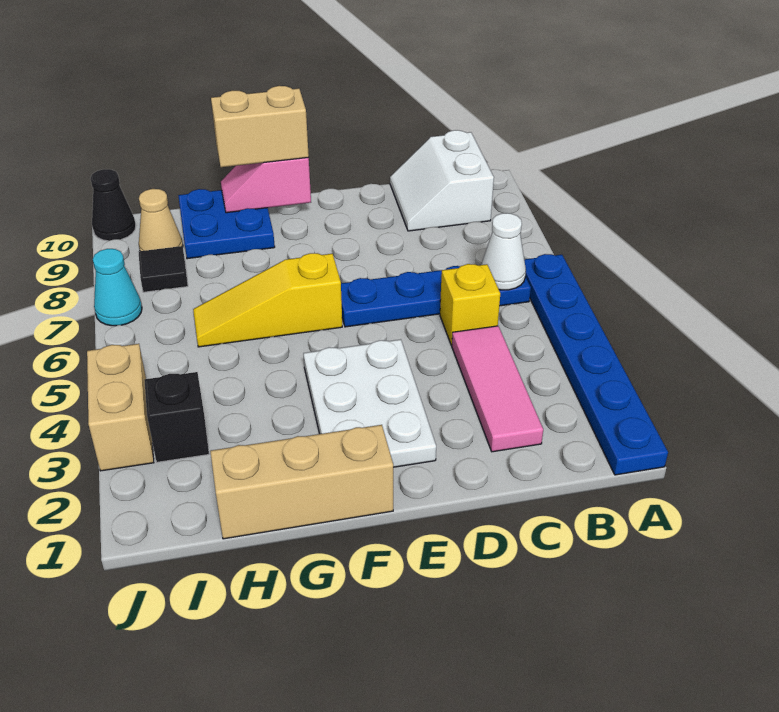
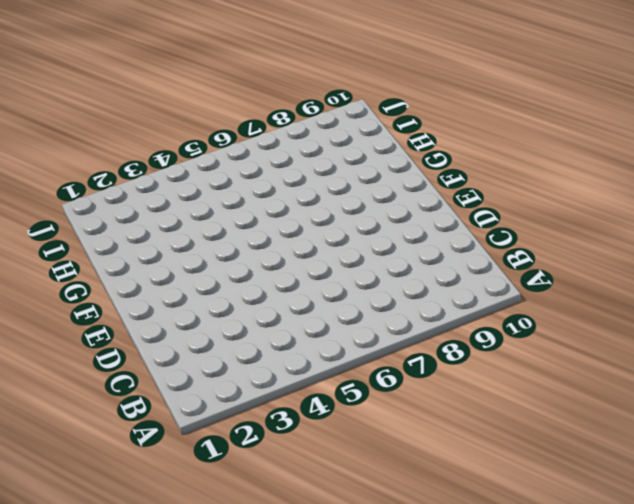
none -> blue 1x6 plate [524,254,668,475]
none -> blue 1x4 plate [341,266,531,327]
none -> white 2x2 slope [390,130,494,231]

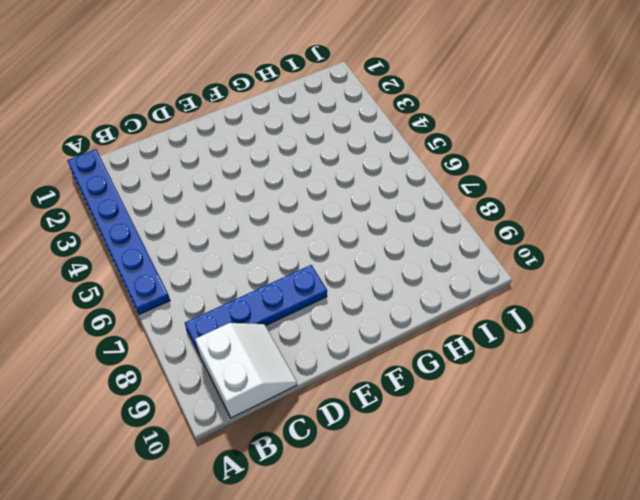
blue 1x4 plate [185,265,327,355] -> blue 1x4 plate moved to [341,266,531,327]
none -> pink 1x3 tile [452,326,543,452]
none -> yellow 1x1 brick [440,264,500,345]
none -> white 2x3 plate [303,339,436,467]

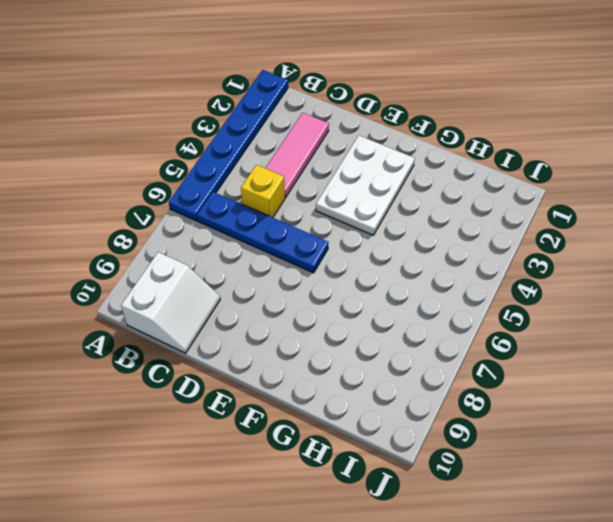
none -> tan 1x3 brick [210,425,393,539]
none -> yellow 1x3 slope [193,253,342,347]
none -> blue 2x2 plate [178,189,275,259]

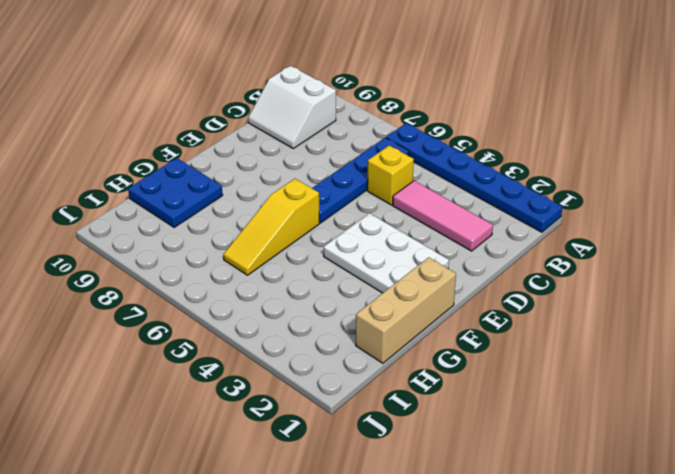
none -> black 1x1 brick [144,372,209,462]
none -> black 1x1 tile [139,246,188,292]
none -> tan 1x1 cone [139,189,183,251]

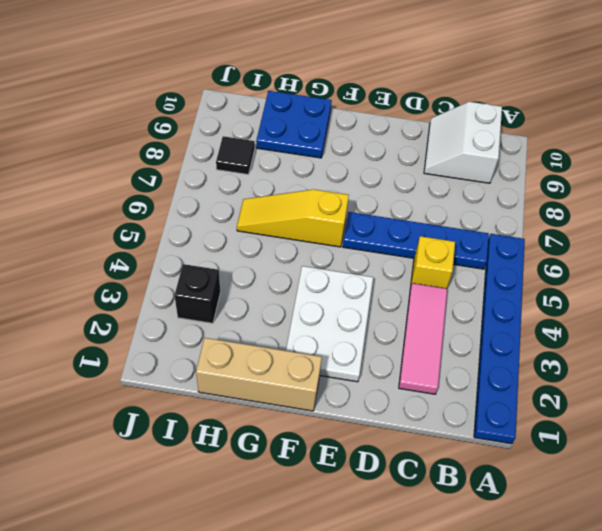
none -> tan 1x1 cone [139,189,183,251]
none -> tan 1x2 brick [87,344,154,471]
none -> cyan 1x1 cone [93,249,142,326]

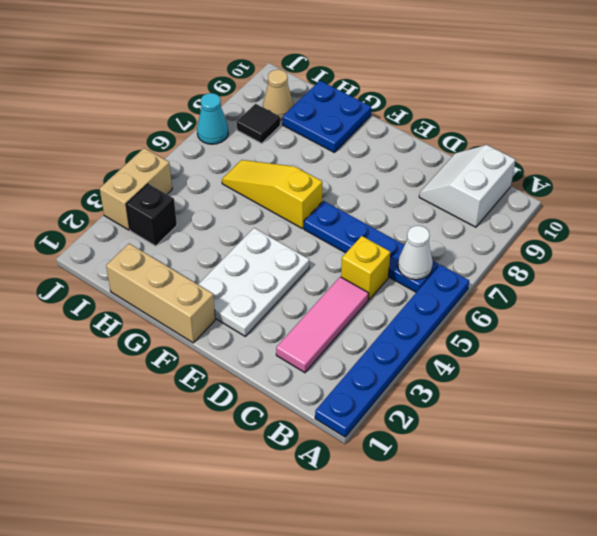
none -> black 1x1 cone [90,169,136,241]
none -> pink 1x2 slope [221,157,311,213]
none -> tan 1x2 brick [211,86,309,167]

